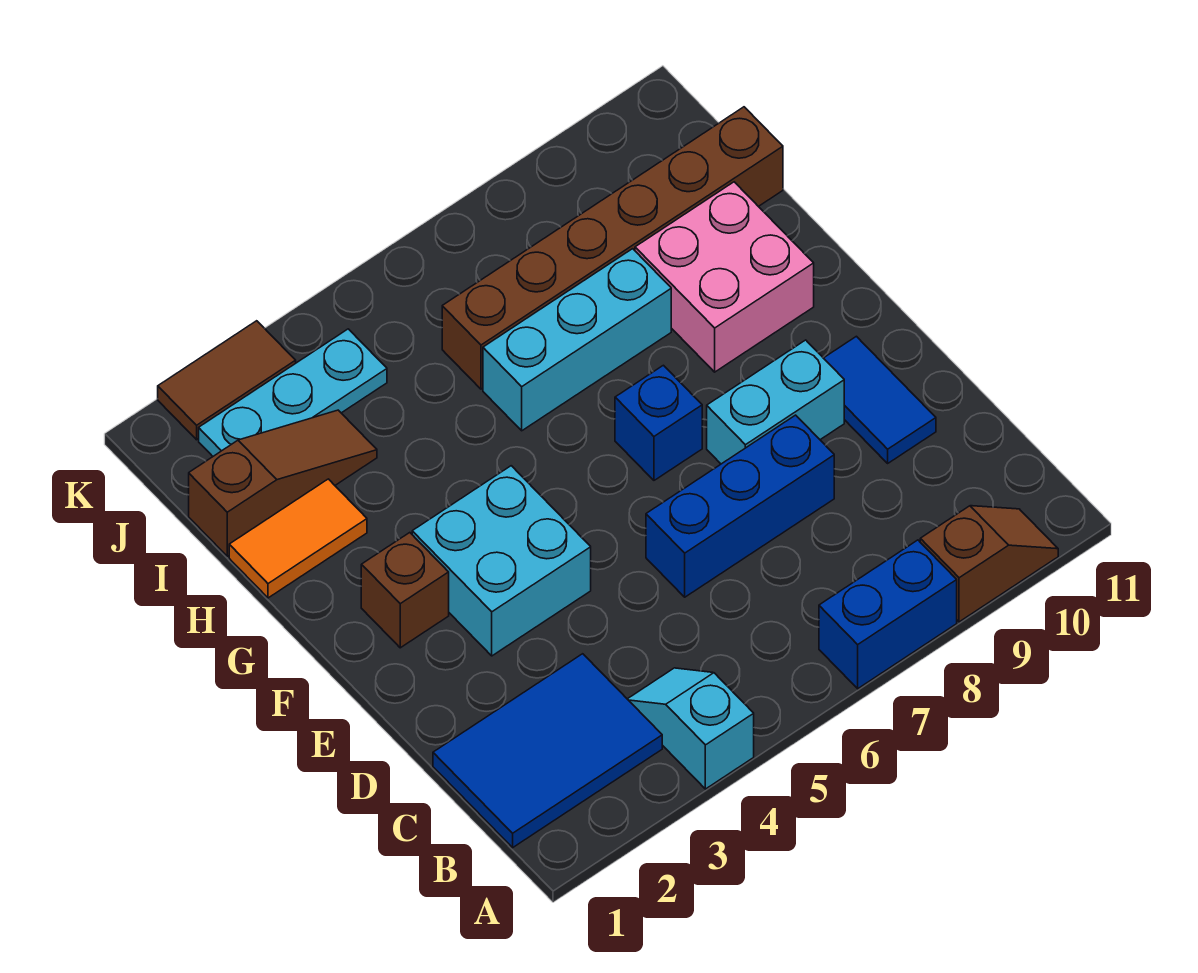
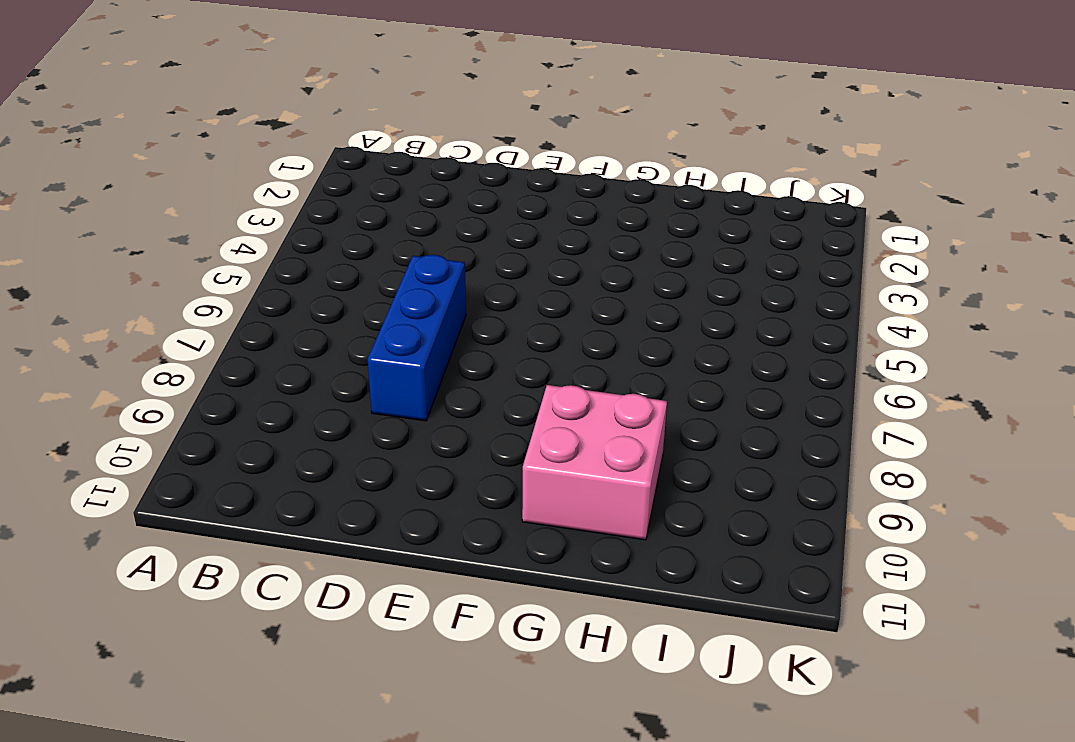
none -> cyan 1x2 slope [628,668,754,789]
none -> blue 1x2 brick [819,540,957,689]
none -> brown 1x2 slope [920,506,1058,622]

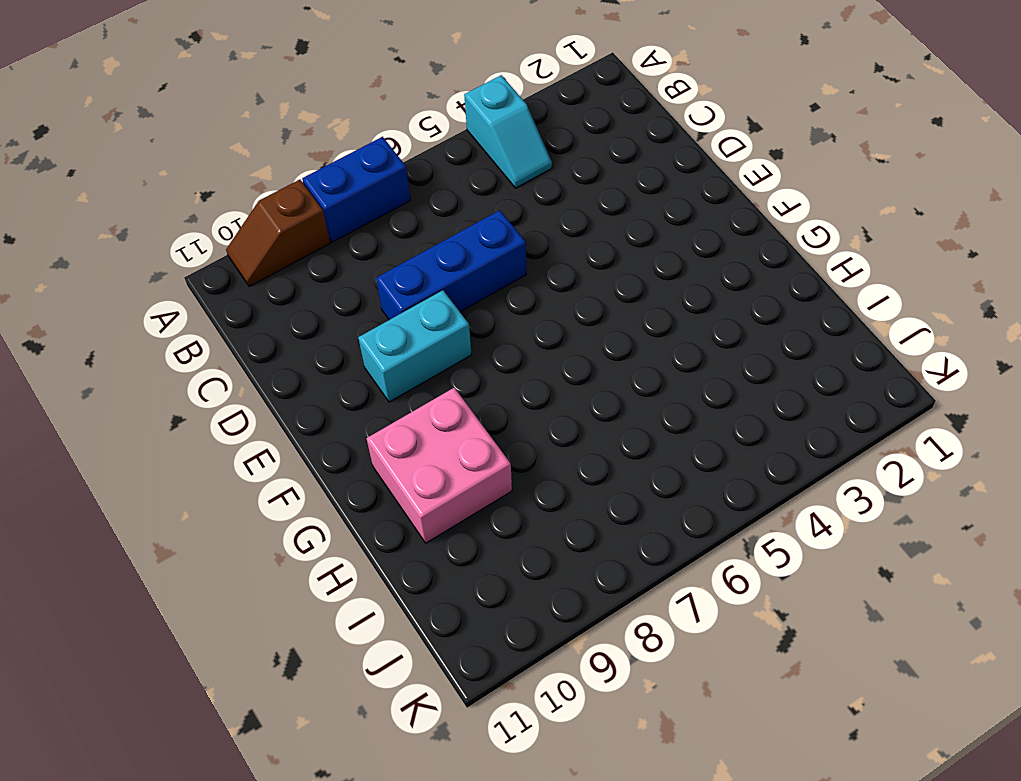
none -> blue 2x3 tile [433,654,662,848]
none -> blue 1x2 tile [824,336,936,463]
none -> cyan 2x2 brick [412,466,591,656]

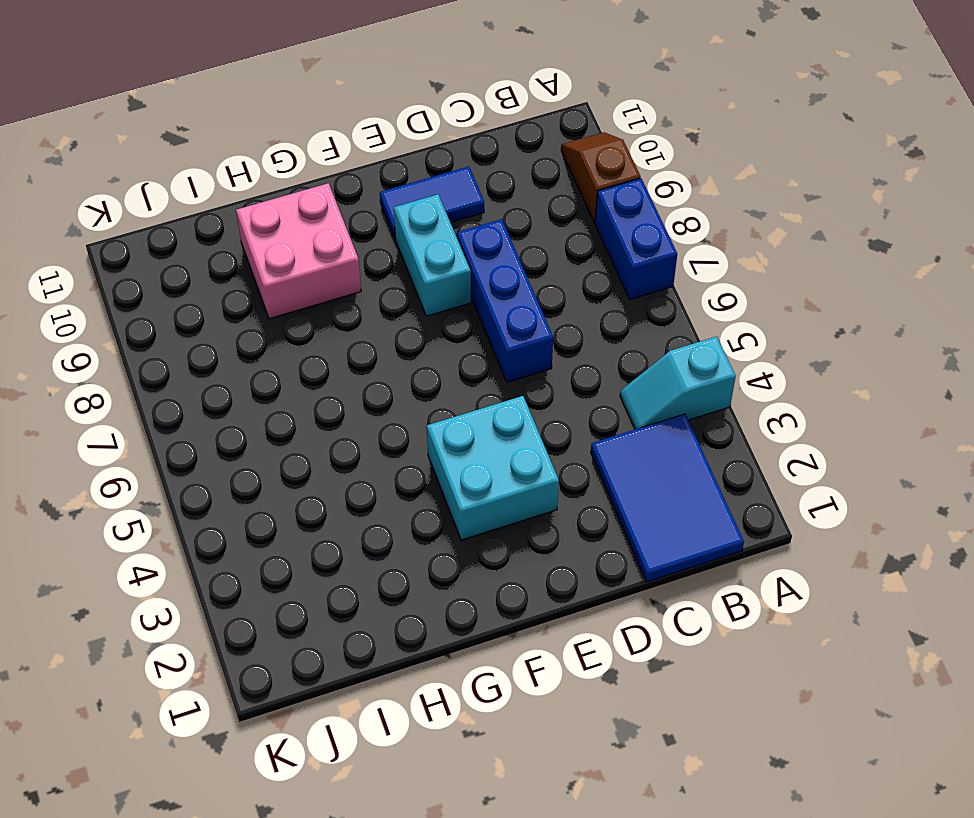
none -> brown 1x1 brick [361,533,449,648]
none -> blue 1x1 brick [615,365,702,480]
none -> orange 1x2 tile [229,479,367,598]

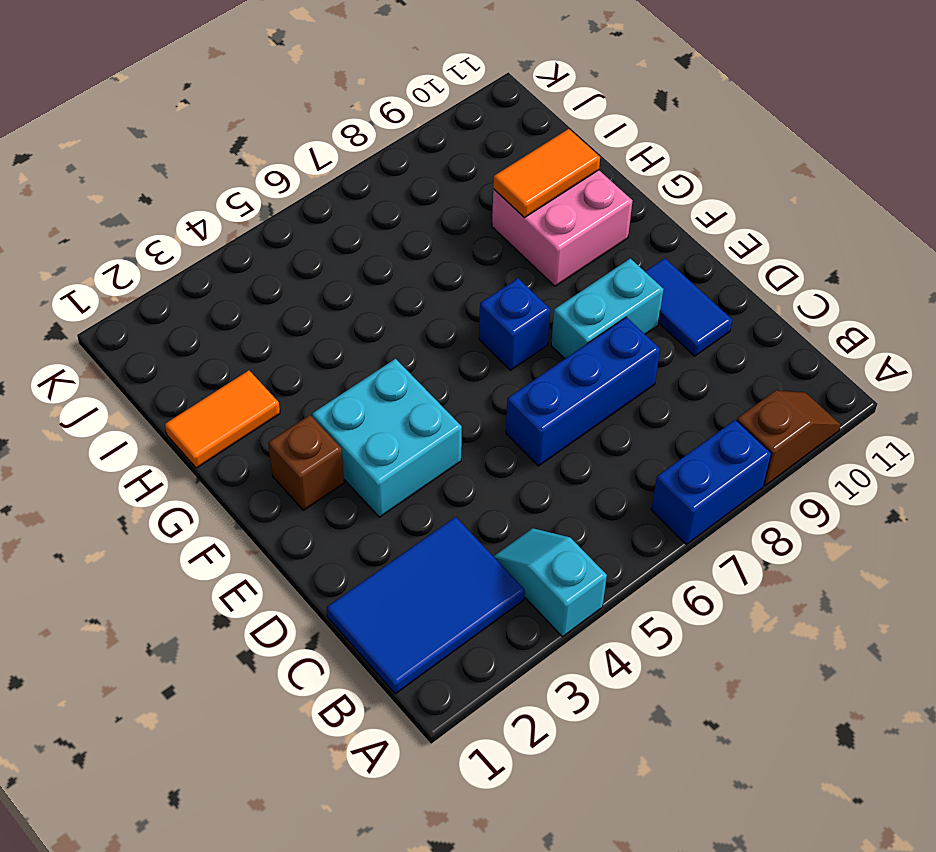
orange 1x2 tile [493,129,600,218] -> none
none -> cyan 1x3 brick [483,249,671,431]
none -> brown 1x3 slope [189,410,377,556]
none -> brown 1x6 brick [442,107,783,389]

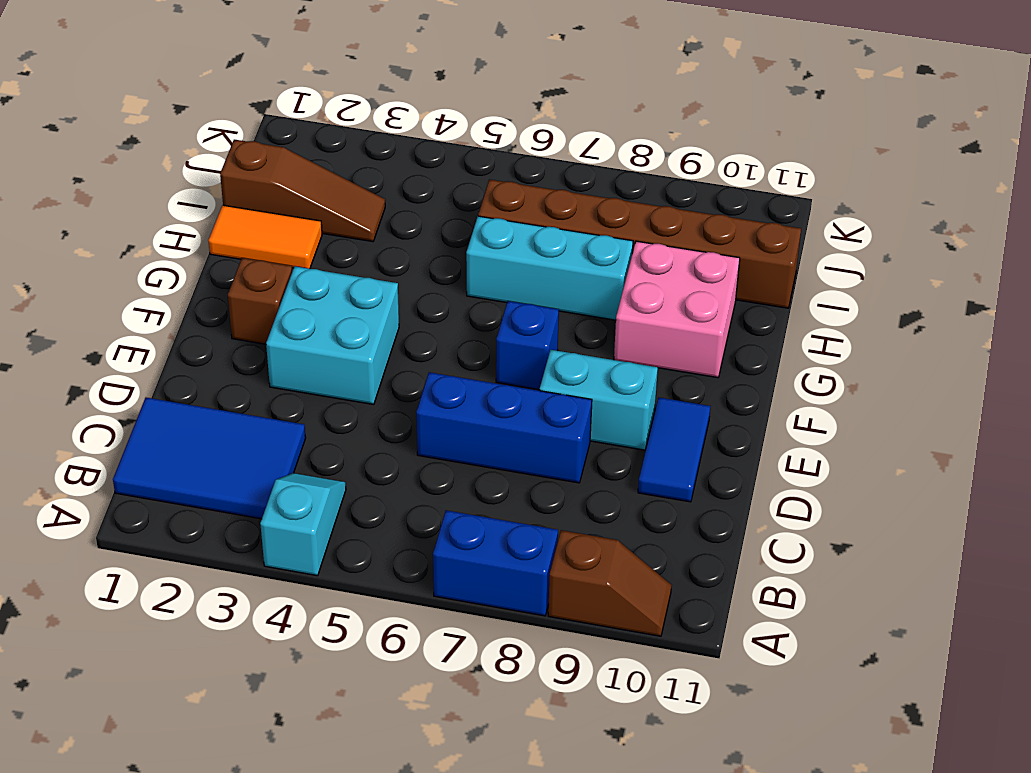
none -> cyan 1x3 plate [199,329,387,456]
none -> brown 1x2 tile [158,321,296,440]

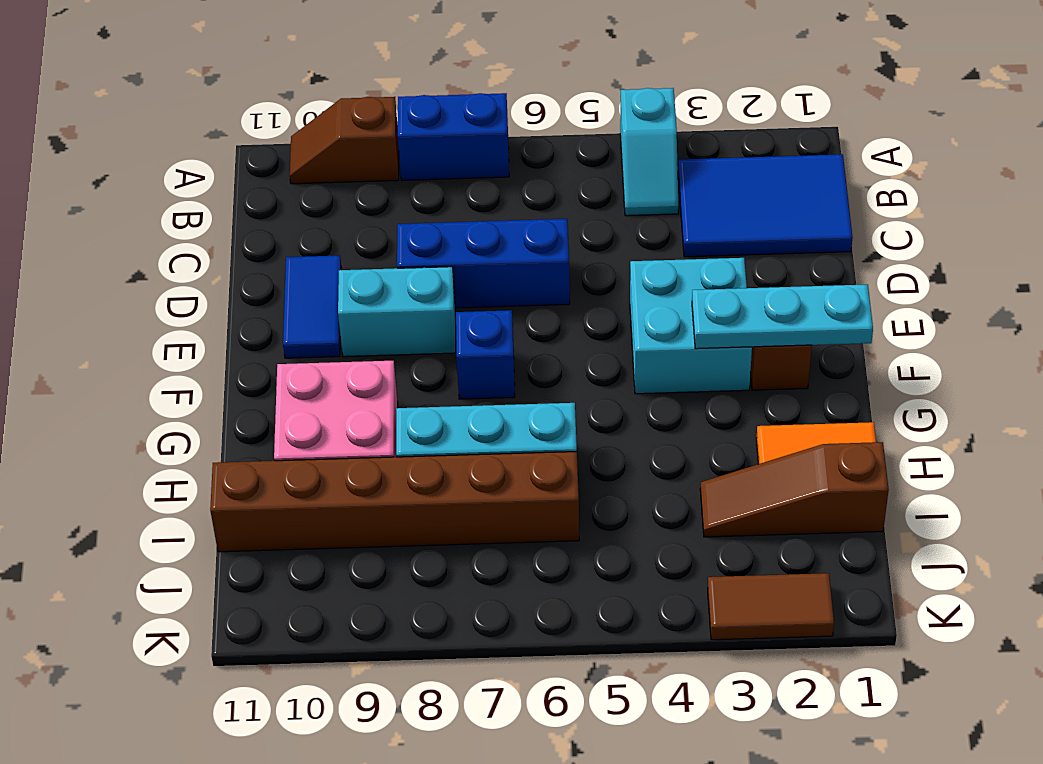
cyan 1x3 plate [692,284,873,349] -> cyan 1x3 plate moved to [199,329,387,456]

